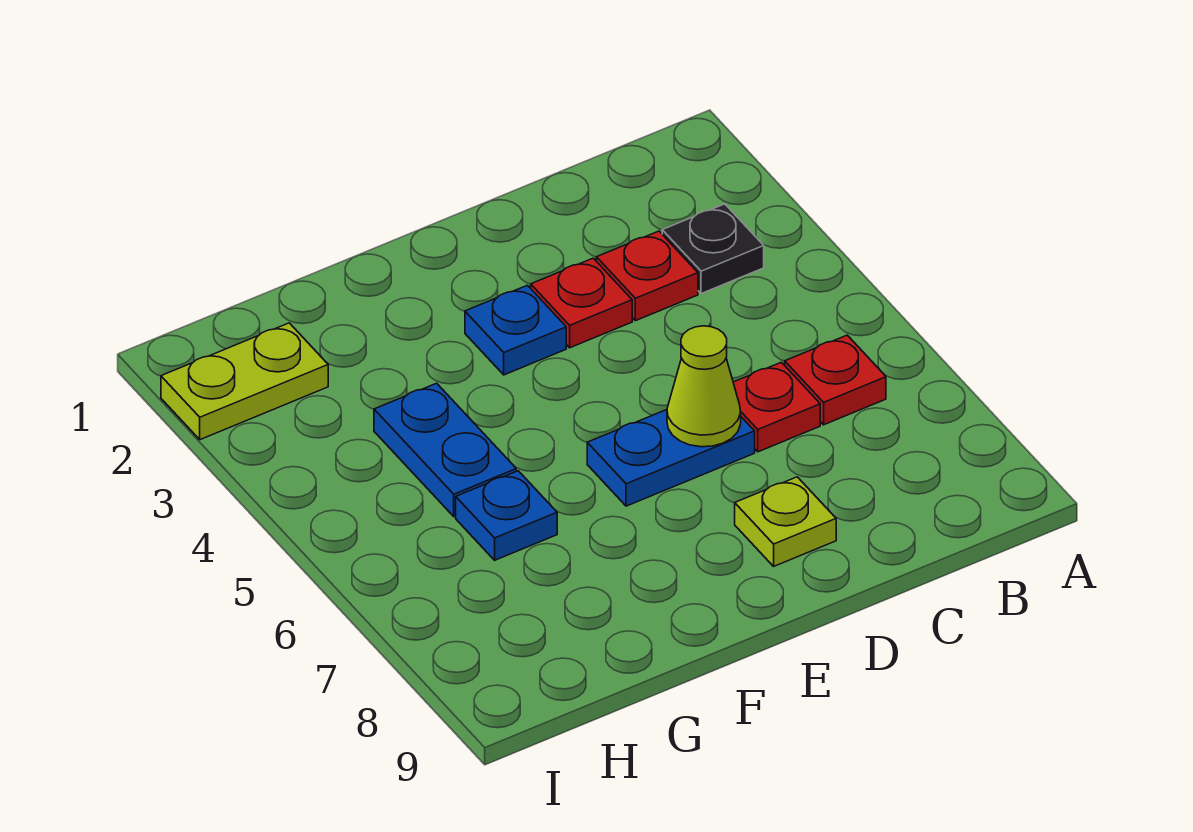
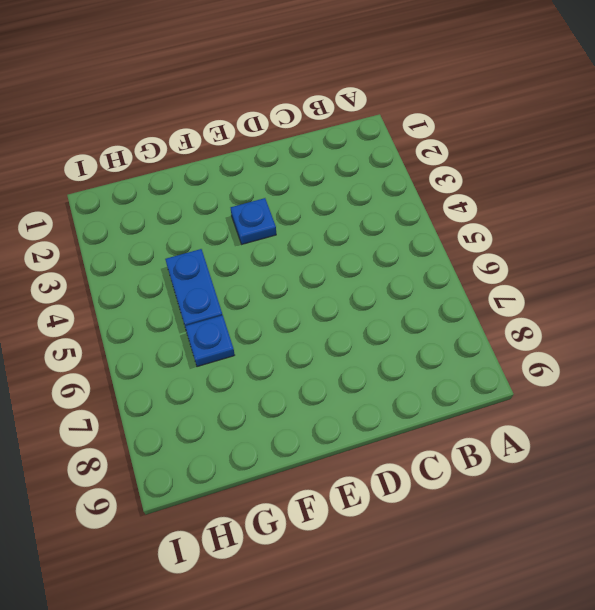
none -> black 1x1 plate [662,204,764,294]
none -> red 1x1 plate [785,335,886,425]
none -> red 1x1 plate [596,231,698,321]

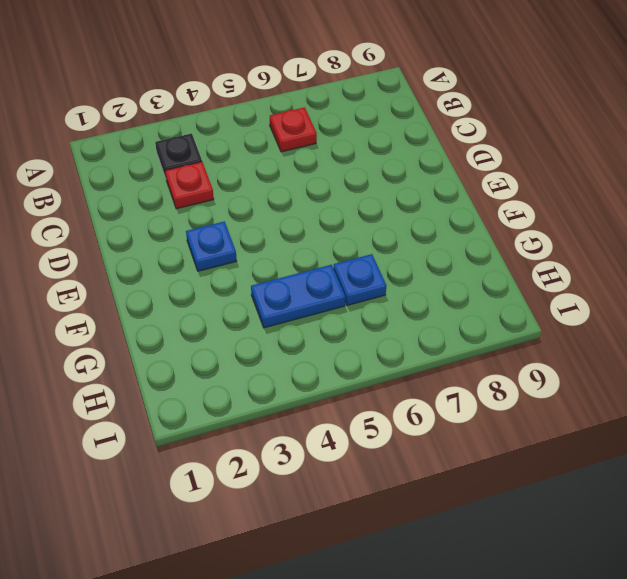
none -> red 1x1 plate [733,362,820,452]
none -> red 1x1 plate [531,258,632,348]
none -> blue 1x2 plate [587,410,755,506]

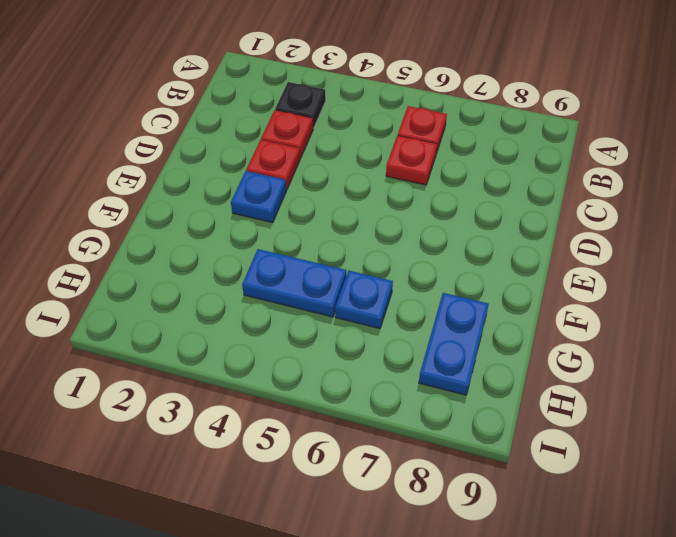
blue 1x2 plate [419,293,489,395] -> blue 1x2 plate moved to [587,410,755,506]
none -> lime 1x1 plate [735,477,836,566]
none -> lime 1x2 plate [161,323,328,440]
none -> lime 1x1 cone [667,326,741,447]

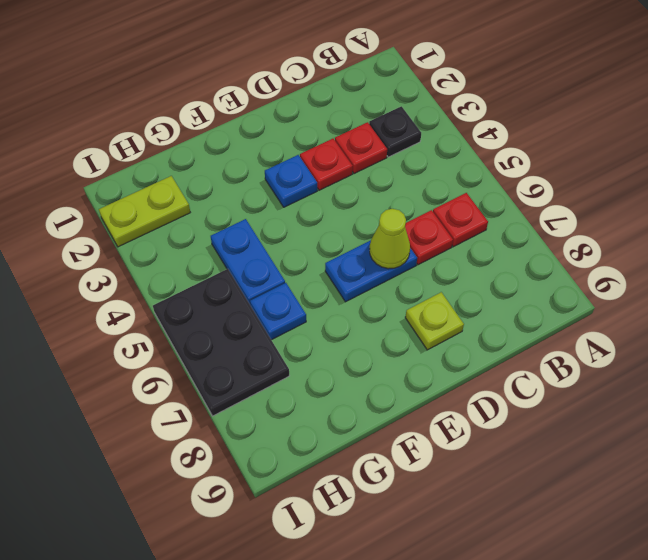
black 2x3 plate [153,269,289,416] -> none

